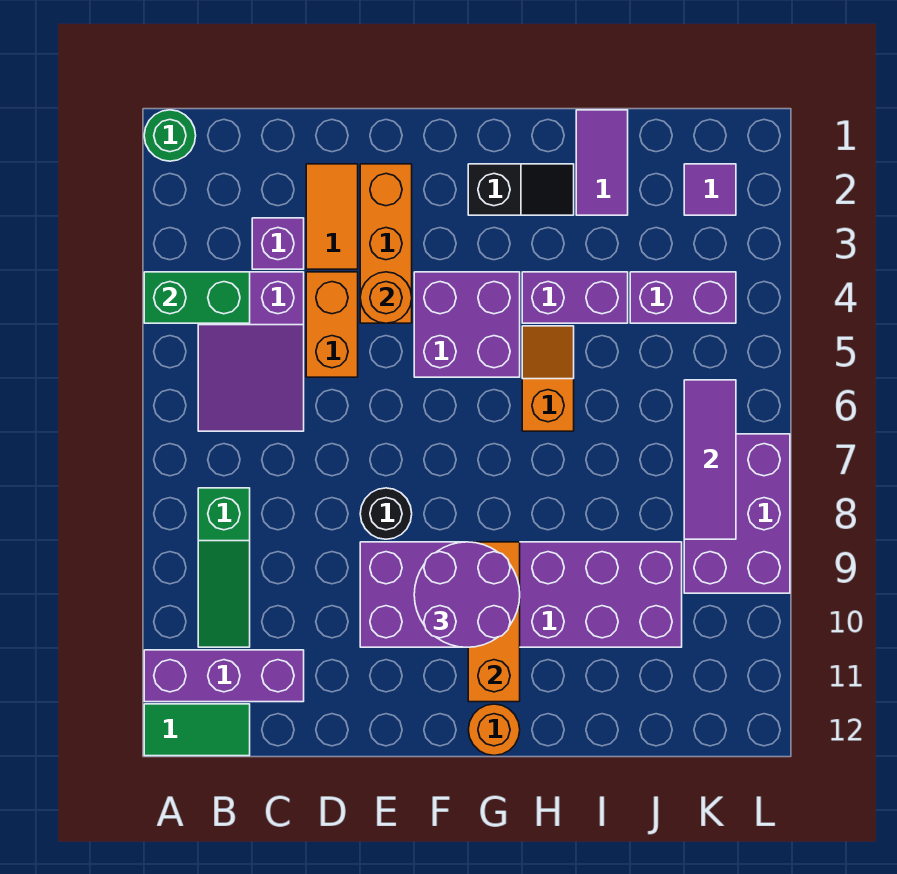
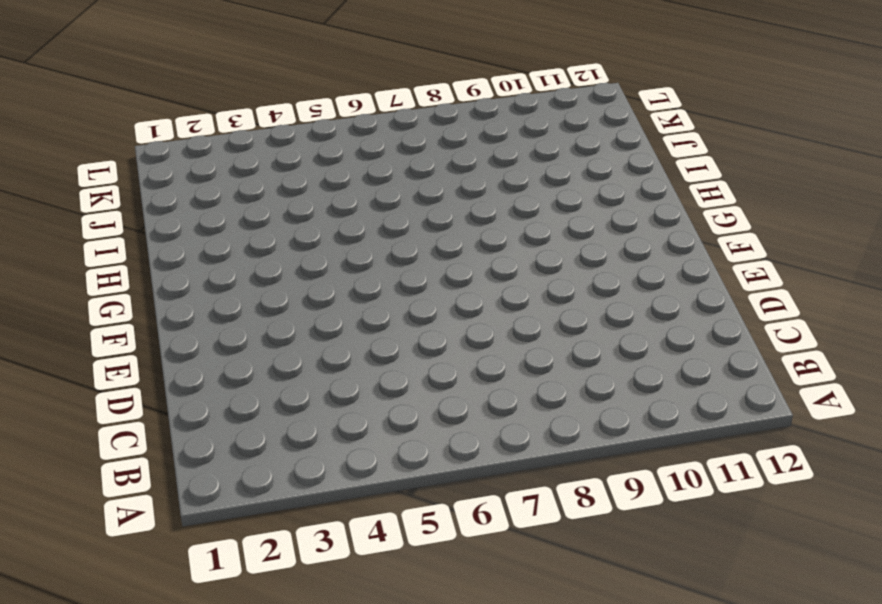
none -> green 1x1 round brick [144,110,196,161]
none -> purple 1x3 brick [144,650,304,702]
none -> green 1x2 tile [144,704,250,756]

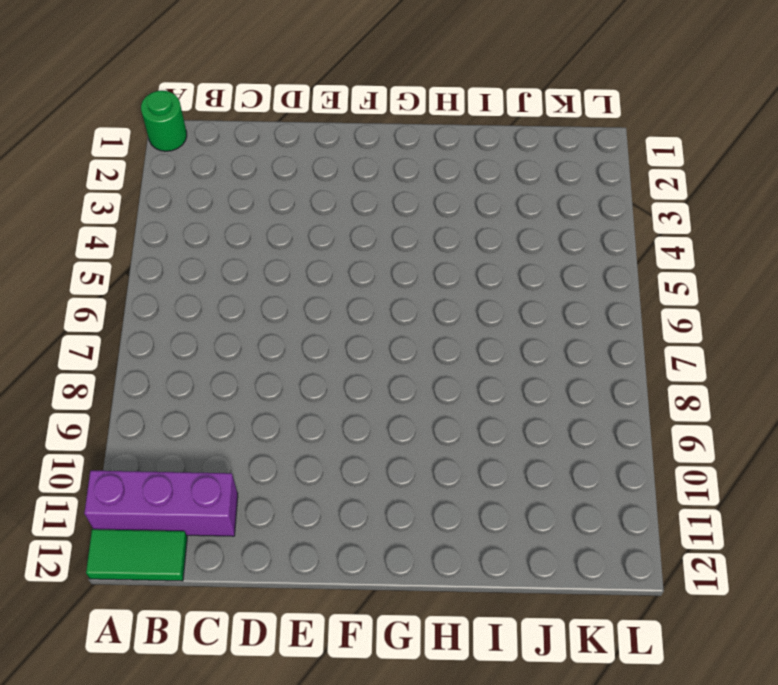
none -> purple 2x3 slope [198,272,304,431]
none -> green 1x3 slope [198,488,250,647]
none -> purple 1x1 brick [252,218,304,269]

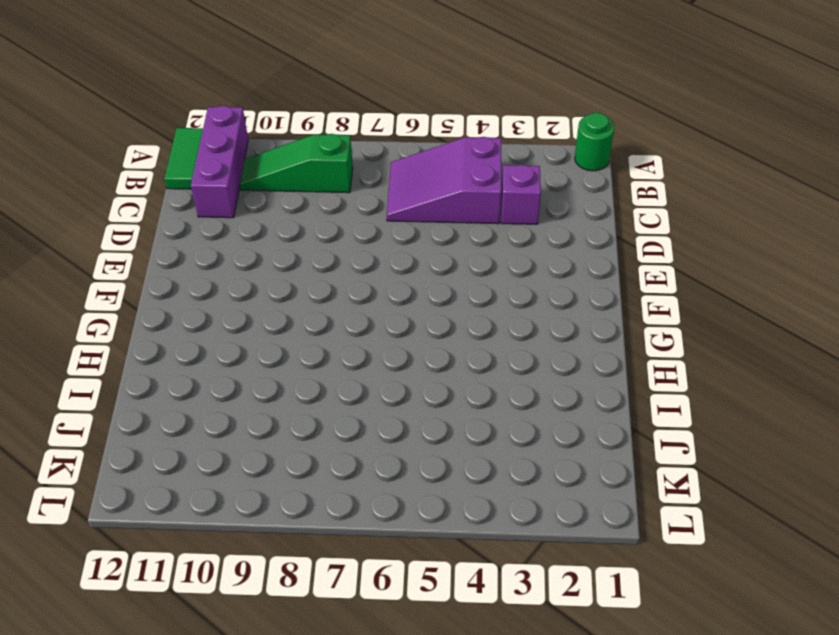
none -> orange 1x2 tile [306,164,358,269]
none -> orange 1x2 brick [306,272,358,377]
none -> orange 1x3 brick [360,164,412,323]

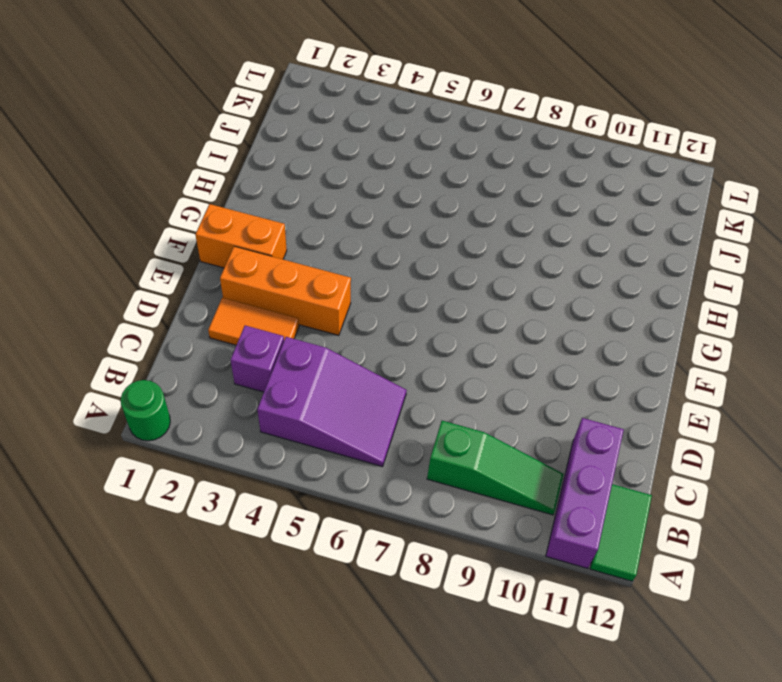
orange 1x2 brick [195,204,287,268] -> orange 1x2 brick moved to [306,272,358,377]
none -> black 1x1 round brick [360,488,412,539]
none -> purple 2x6 brick [360,542,682,647]
none -> purple 2x2 brick [414,272,520,377]

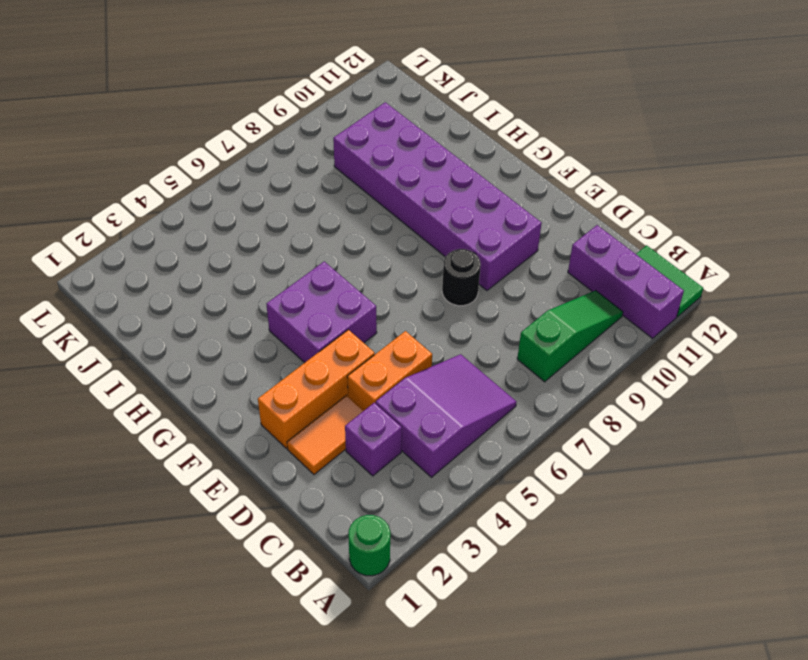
none -> black 1x2 slope [468,164,574,215]
none -> orange 1x1 round brick [468,704,520,755]
none -> purple 1x2 brick [522,272,628,323]

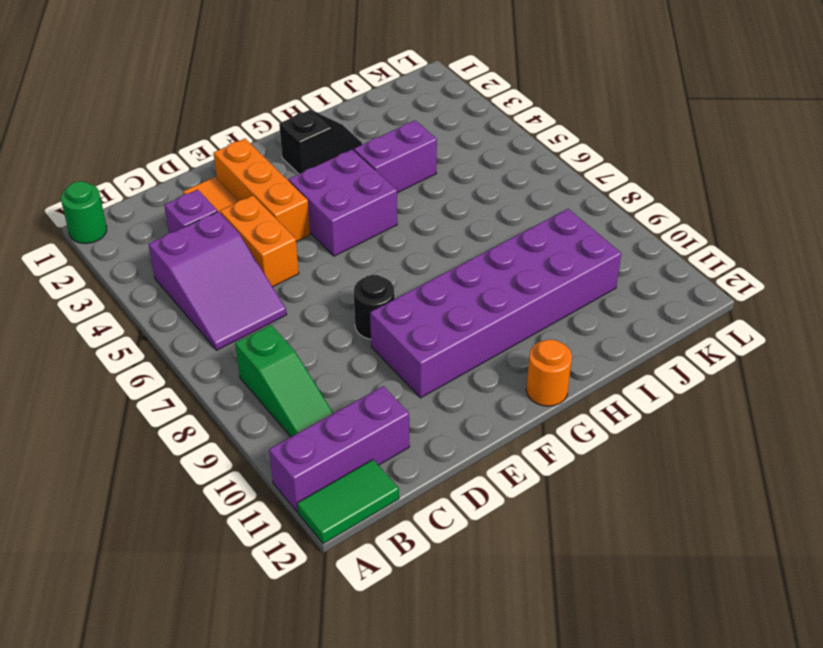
none -> orange 1x2 slope [522,326,574,431]
none -> purple 1x2 tile [576,110,628,215]
none -> purple 1x2 brick [630,272,736,323]

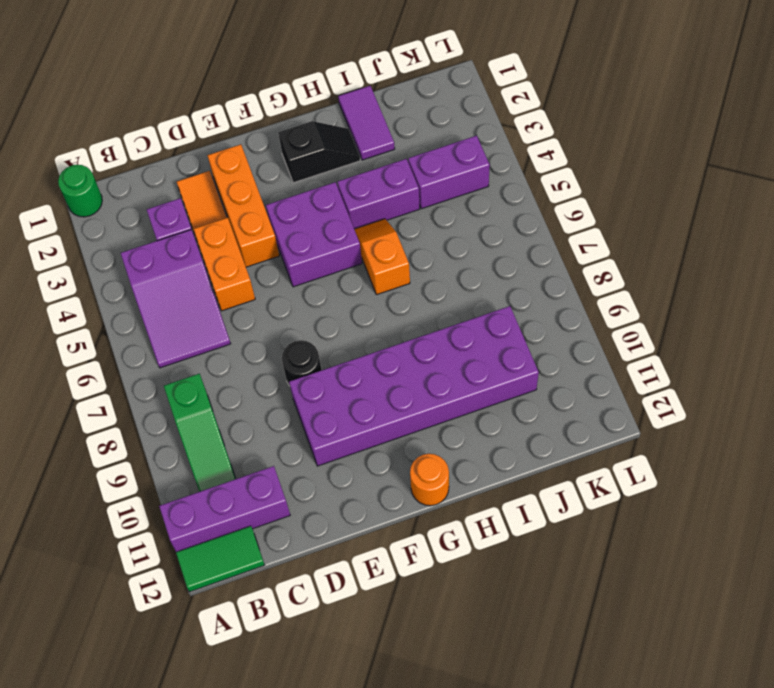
none -> purple 1x1 tile [684,164,736,215]
none -> purple 2x3 brick [684,434,790,593]
none -> green 1x2 brick [144,272,250,323]

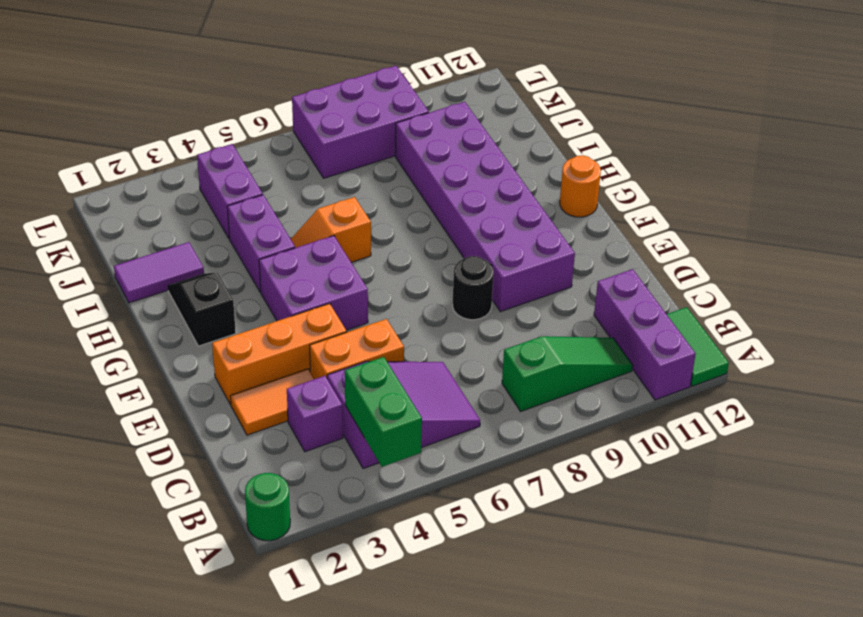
none -> purple 1x1 tile [684,164,736,215]
none -> orange 1x1 round brick [360,272,412,323]
none -> orange 1x3 brick [468,542,520,702]

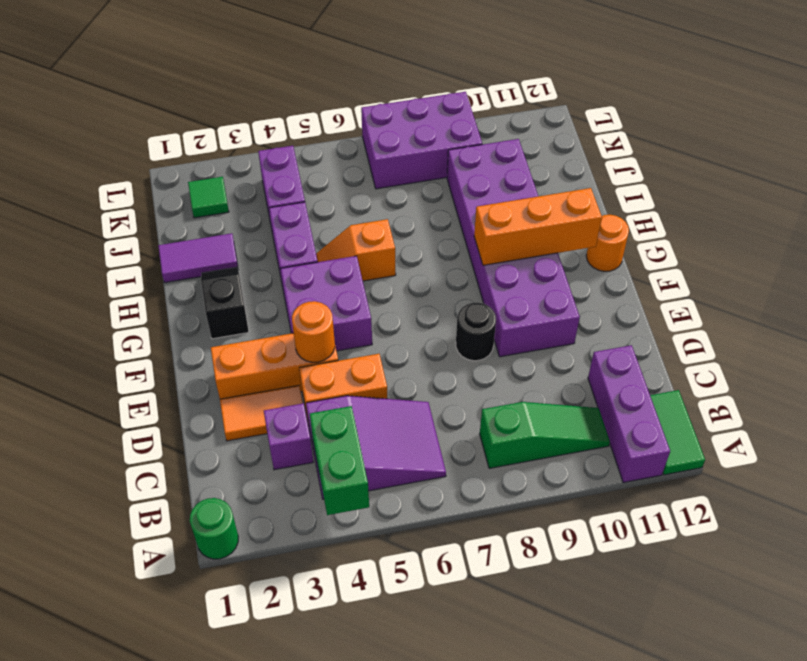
green 1x1 tile [188,177,229,218] -> purple 1x1 tile [684,164,736,215]
none -> purple 1x3 tile [684,380,736,539]
none -> purple 2x2 round brick [414,542,520,647]

